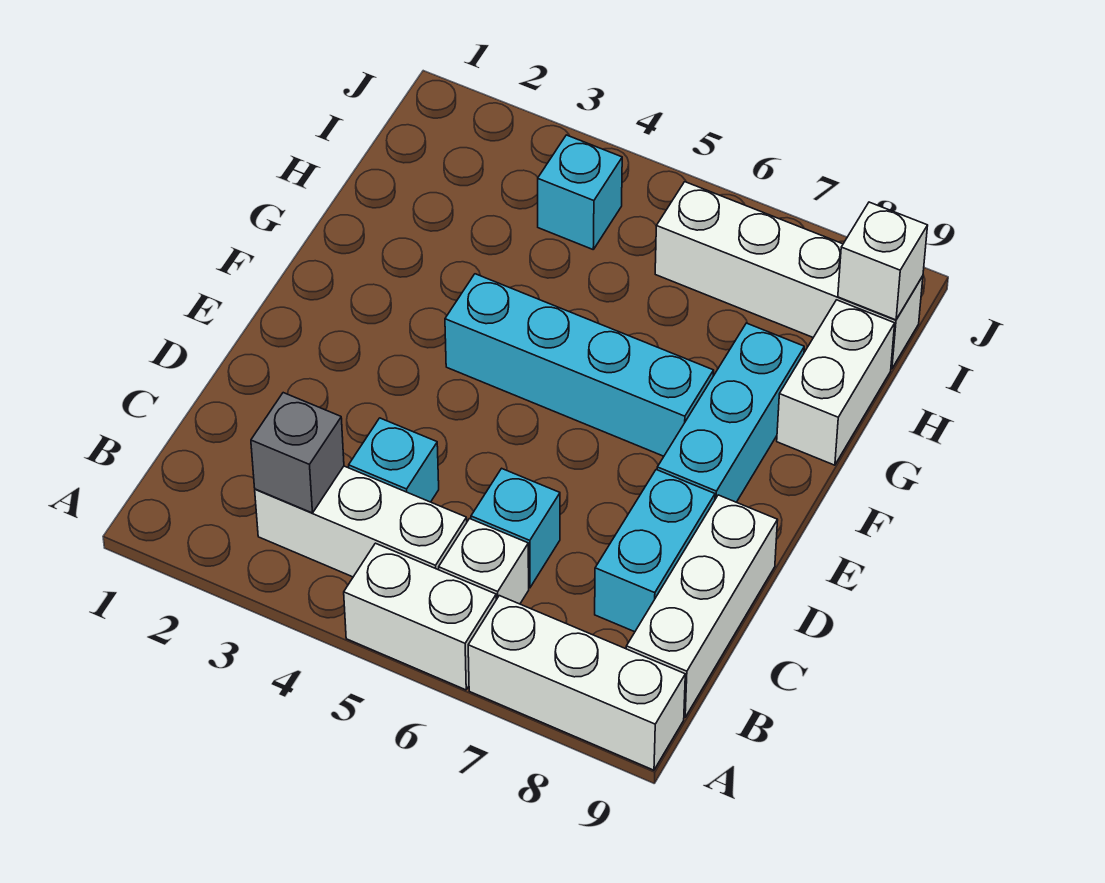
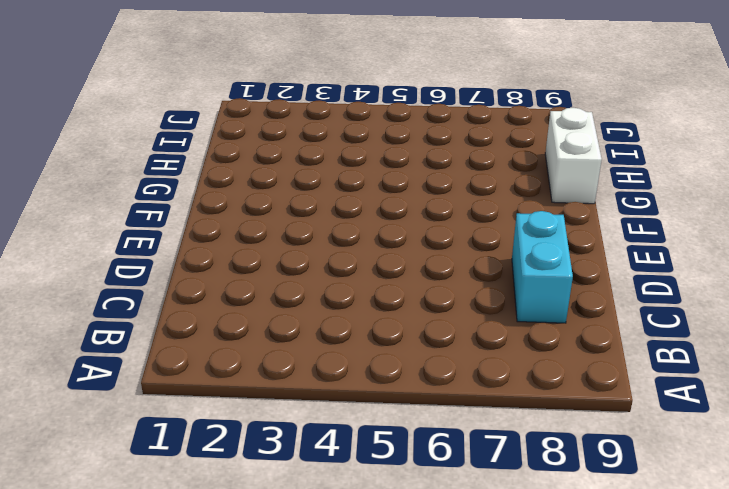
none -> white 1x2 brick [344,543,496,690]
none -> white 1x3 brick [468,596,685,770]
none -> white 1x3 brick [255,466,467,577]

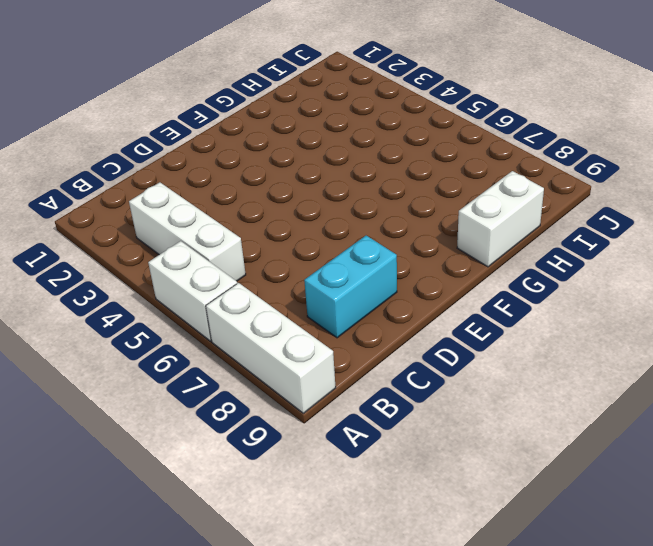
none -> white 1x1 brick [439,519,529,604]
none -> white 1x3 brick [626,495,778,718]
none -> cyan 1x1 brick [349,418,439,502]

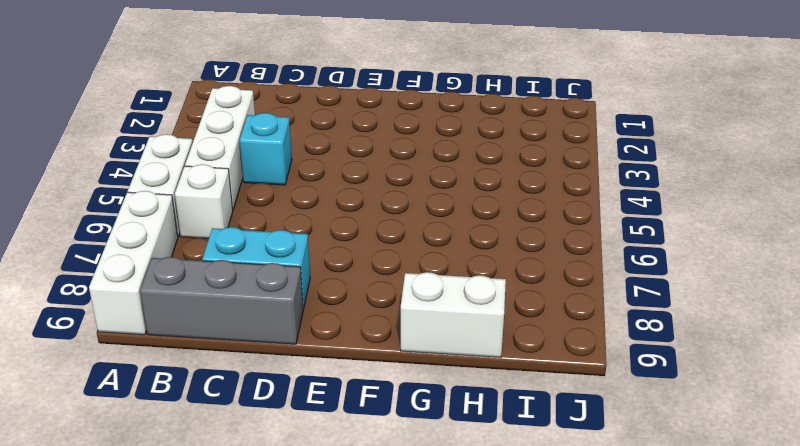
grey 1x3 brick [140,257,303,344] -> white 1x3 brick [626,495,778,718]
none -> cyan 1x1 brick [471,468,560,588]
none -> cyan 1x3 brick [657,323,804,502]
none -> cyan 1x4 brick [445,274,714,456]

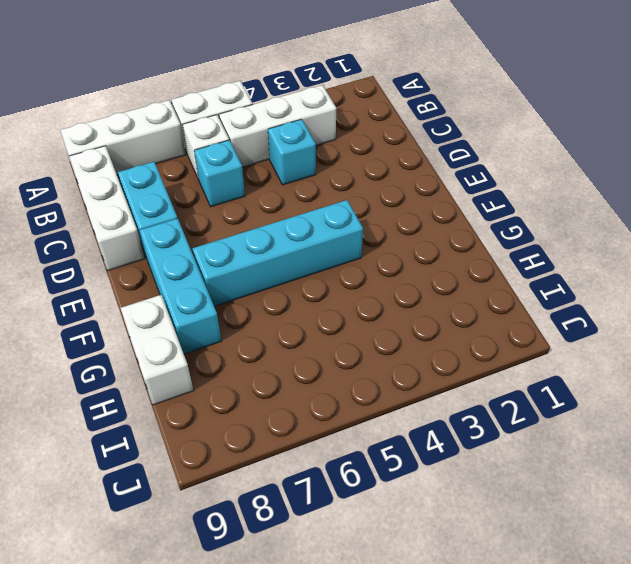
none -> cyan 1x1 brick [538,135,622,249]
none -> white 1x4 brick [655,182,923,369]
none -> grey 1x1 brick [251,393,344,513]

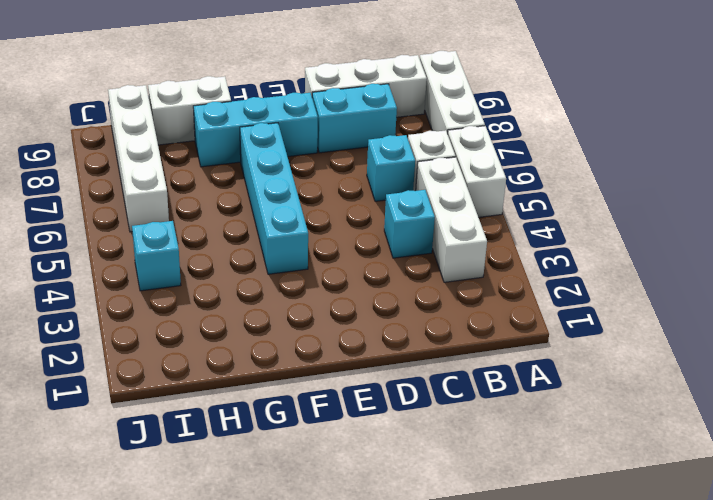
none -> grey 1x1 brick [251,393,344,513]
none -> white 1x1 brick [838,202,928,320]

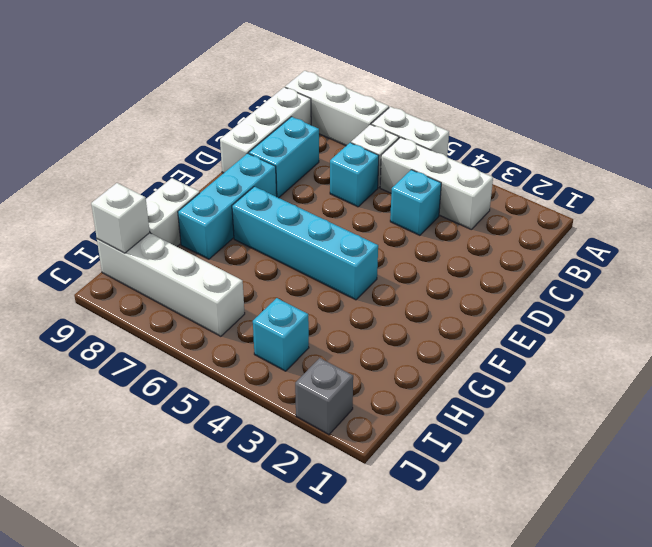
grey 1x1 brick [295,358,353,435] -> grey 1x1 brick moved to [251,393,344,513]

